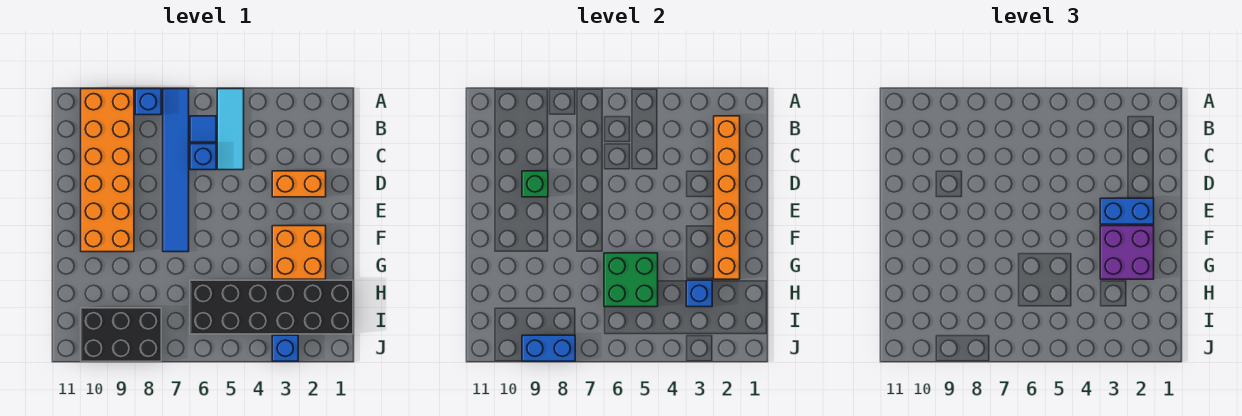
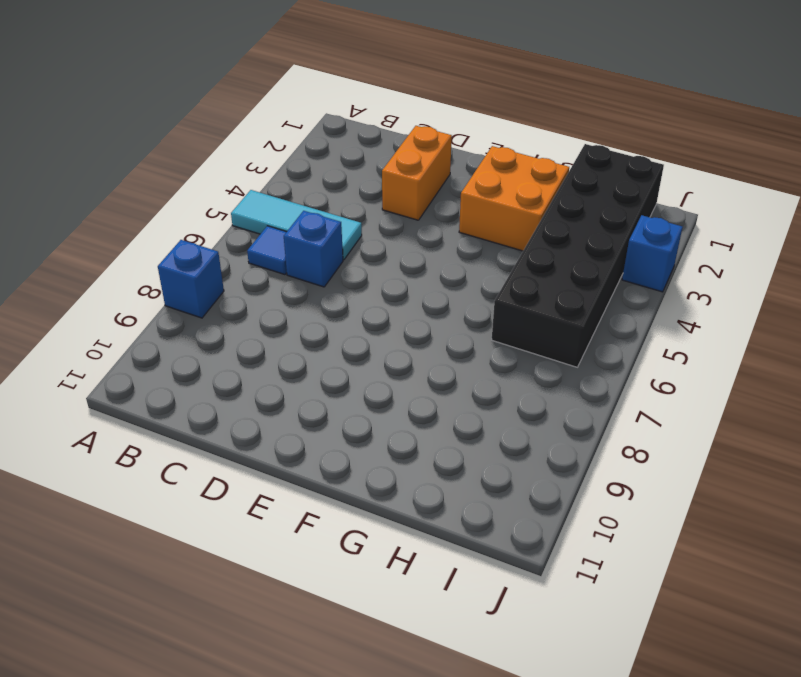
none -> blue 1x6 tile [163,89,189,252]
none -> orange 2x6 brick [81,89,134,252]
none -> black 2x3 brick [81,308,161,361]

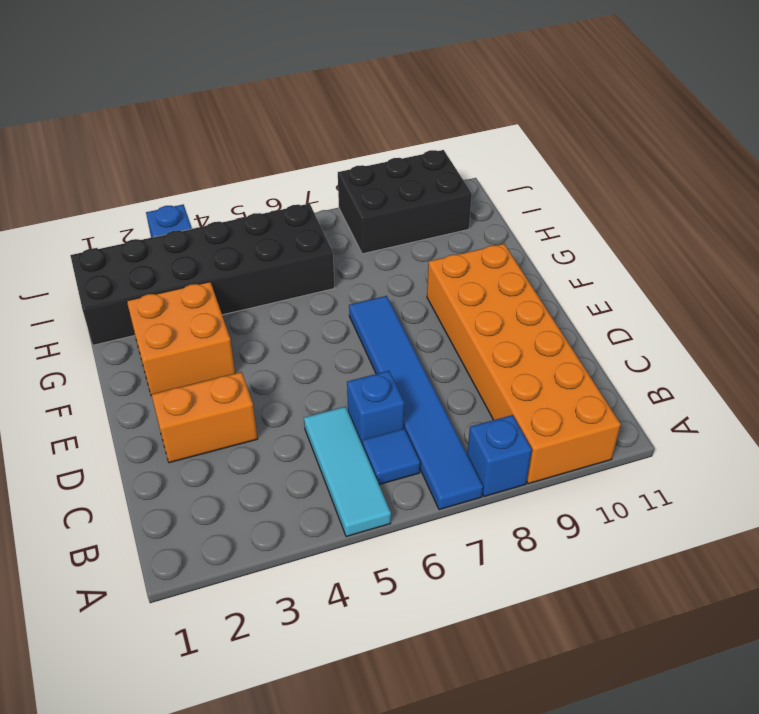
none -> orange 1x6 brick [714,116,740,279]
none -> green 1x1 brick [522,171,548,197]
none -> green 2x2 brick [604,253,658,307]

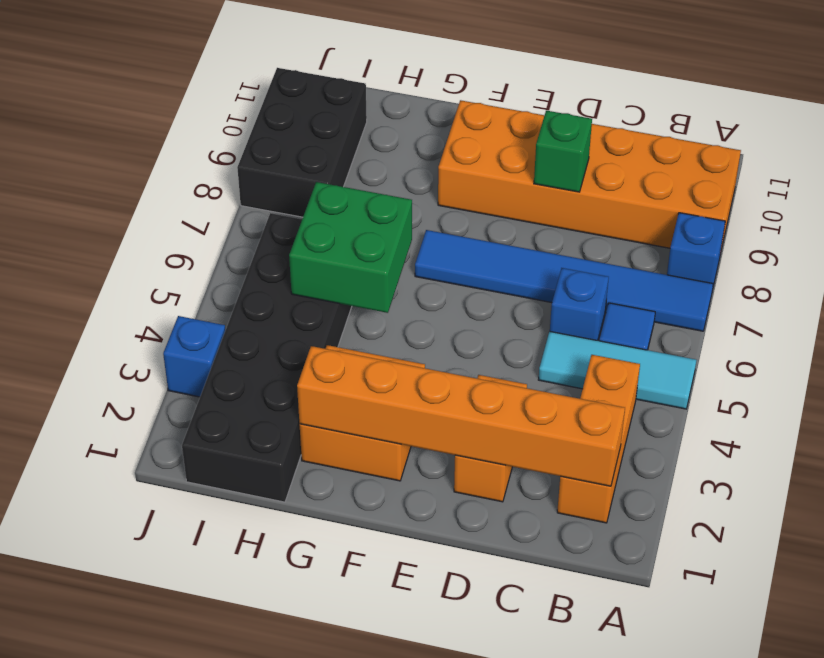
orange 1x3 brick [557,355,640,523] -> none
none -> blue 1x1 brick [686,280,712,307]
none -> blue 1x2 brick [522,335,575,361]
none -> blue 1x2 brick [1100,198,1154,224]

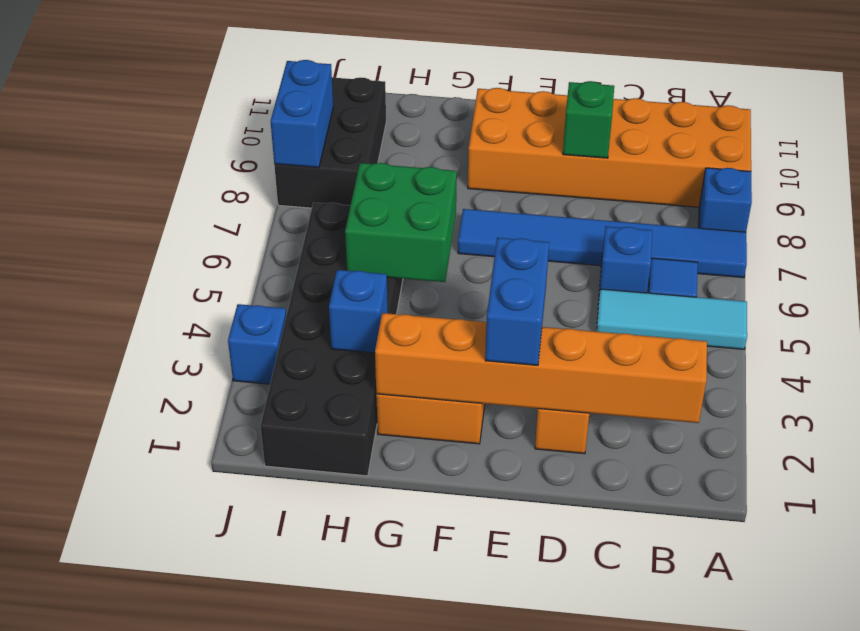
none -> purple 2x2 brick [1100,226,1154,279]

